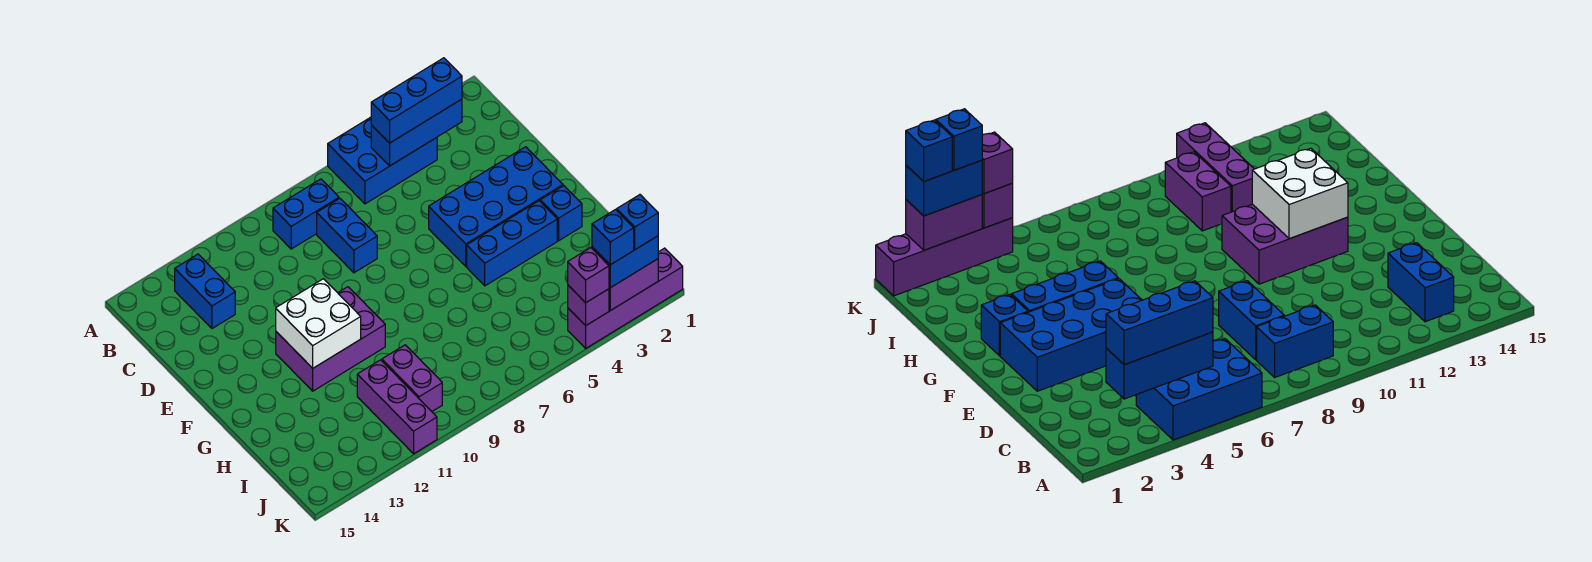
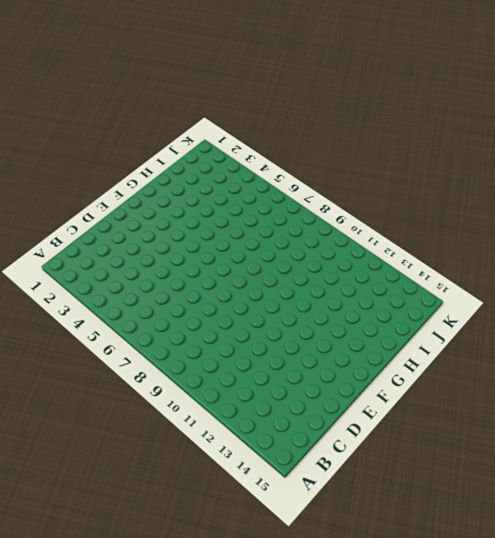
none -> blue 2x3 brick [328,117,437,204]
none -> blue 1x2 brick [273,179,339,249]
none -> blue 1x2 brick [175,254,235,329]

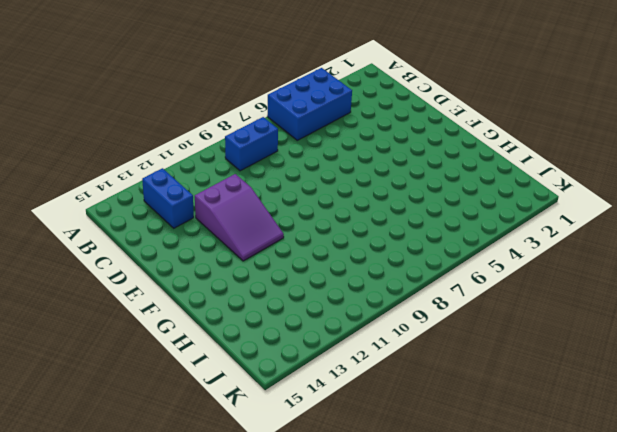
purple 2x3 slope [195,174,284,261] -> purple 2x3 brick [276,287,385,391]
none -> blue 1x2 brick [317,198,377,273]
none -> blue 2x4 brick [429,147,563,266]
none -> blue 1x1 brick [540,186,582,241]

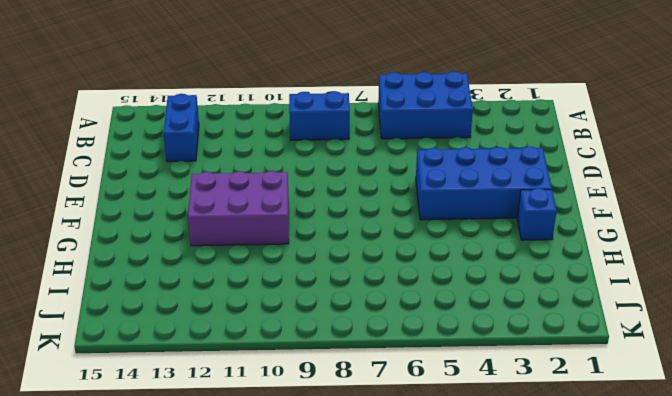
none -> blue 1x2 brick [317,198,377,273]
none -> blue 1x3 brick [467,201,557,286]
none -> purple 1x2 brick [382,345,442,411]

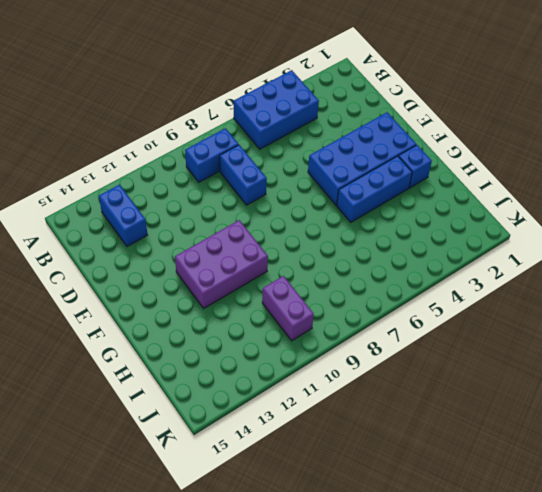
none -> purple 1x3 brick [357,360,437,454]
none -> purple 1x4 brick [568,248,683,348]
none -> blue 1x3 brick [371,99,462,166]

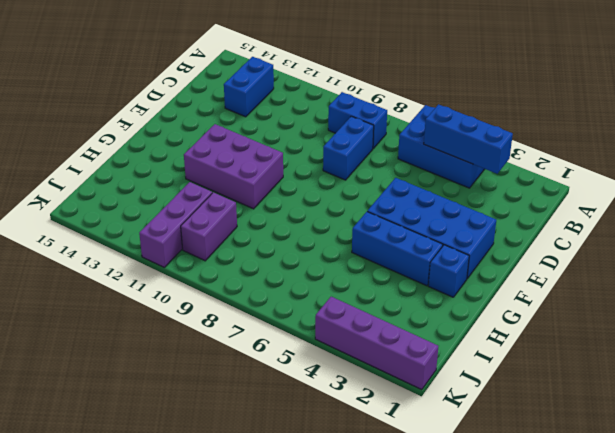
none -> white 2x2 brick [276,279,361,368]
none -> purple 1x2 brick [609,259,658,311]
none -> purple 1x1 brick [568,285,609,326]

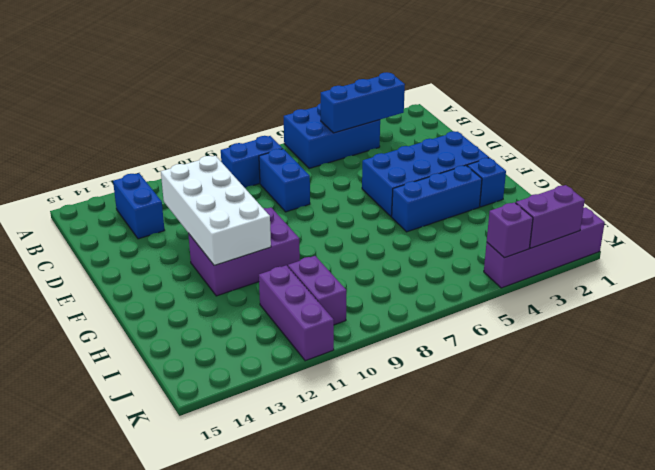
white 2x4 brick [161,156,271,265] -> white 2x2 brick [276,279,361,368]
none -> blue 1x3 brick [371,58,462,143]
none -> blue 1x2 brick [592,236,658,288]
none -> purple 1x1 brick [568,248,609,303]

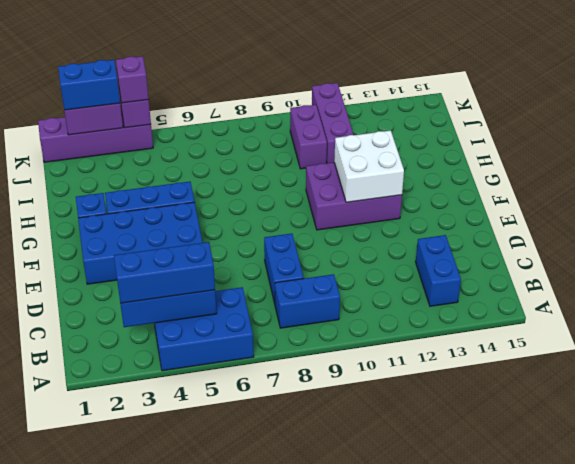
none -> blue 1x1 brick [617,195,658,250]
none -> blue 1x1 brick [592,210,634,265]

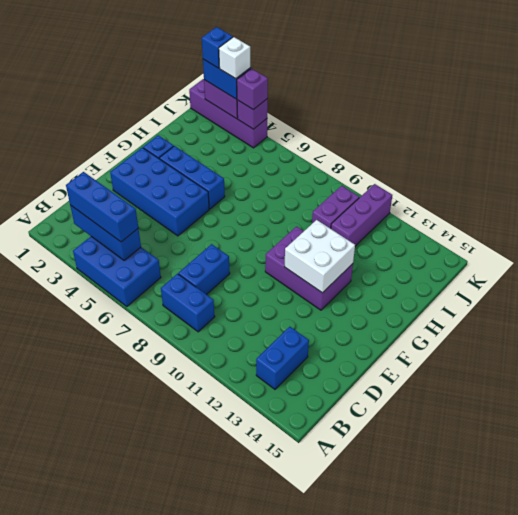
white 1x1 brick [219,37,250,79] -> blue 1x1 brick [592,210,634,265]

